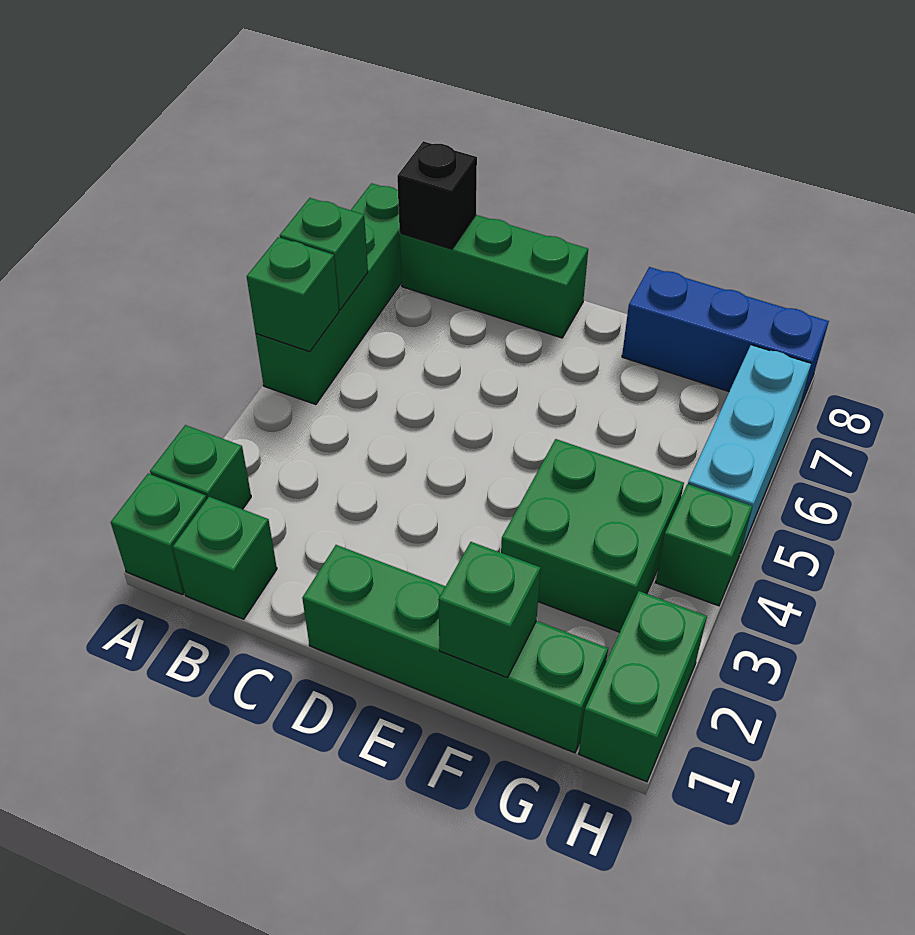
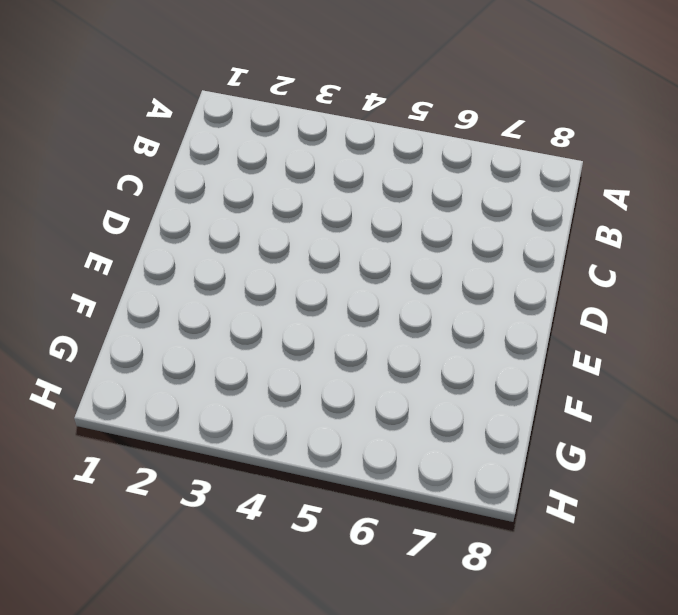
none -> green 1x1 brick [111,474,207,595]
none -> green 1x1 brick [150,425,251,509]
none -> green 1x4 brick [256,183,402,405]

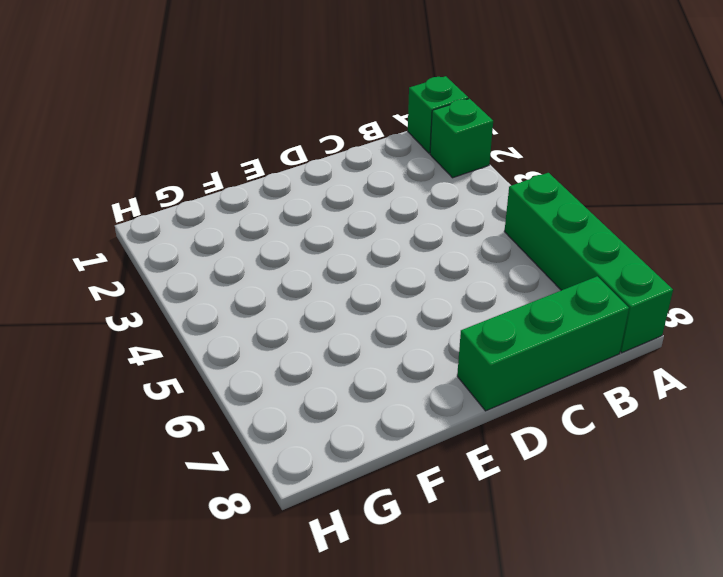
none -> green 1x1 brick [173,497,277,619]
none -> green 1x4 brick [302,545,608,753]
none -> green 2x2 brick [501,439,684,632]

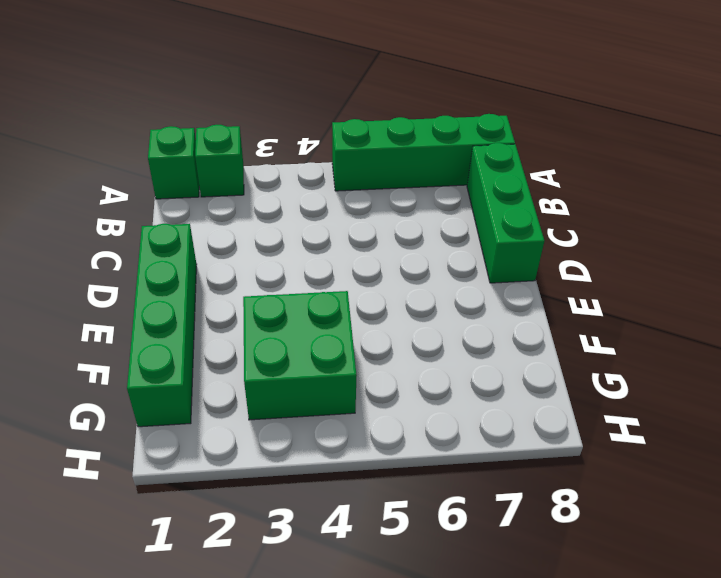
none -> green 1x1 brick [173,497,277,619]
none -> blue 1x3 brick [622,267,829,411]
none -> green 1x2 brick [579,591,707,782]

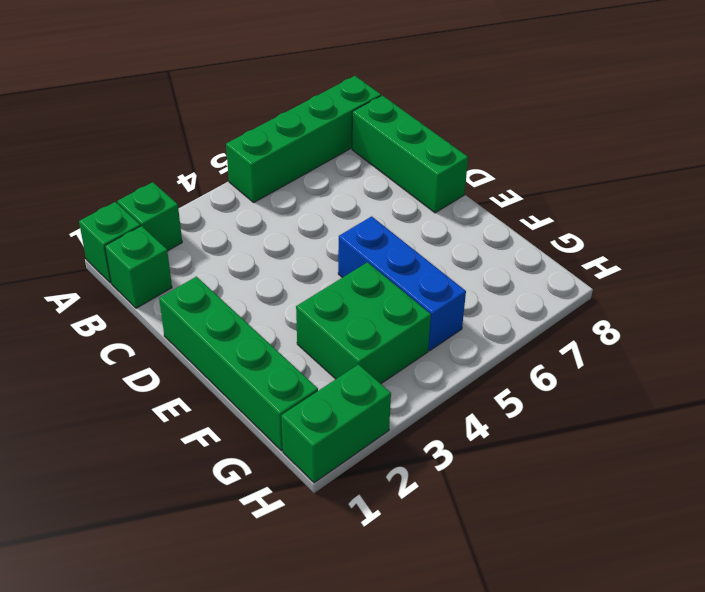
blue 1x3 brick [338,216,466,351] -> blue 1x3 brick moved to [622,267,829,411]
none -> green 1x1 brick [656,484,752,606]
none -> cyan 1x3 brick [688,345,811,551]
none -> green 1x1 brick [247,237,339,352]

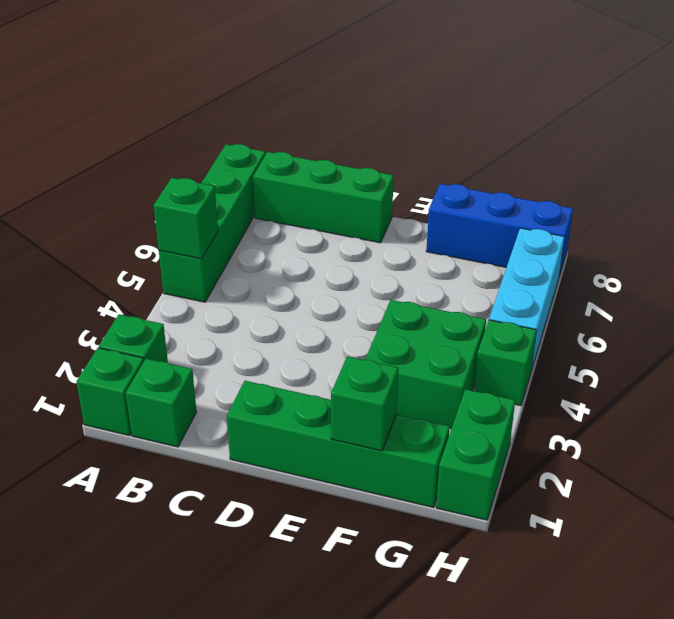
none -> green 1x1 brick [280,198,368,310]
none -> black 1x1 brick [397,141,477,249]

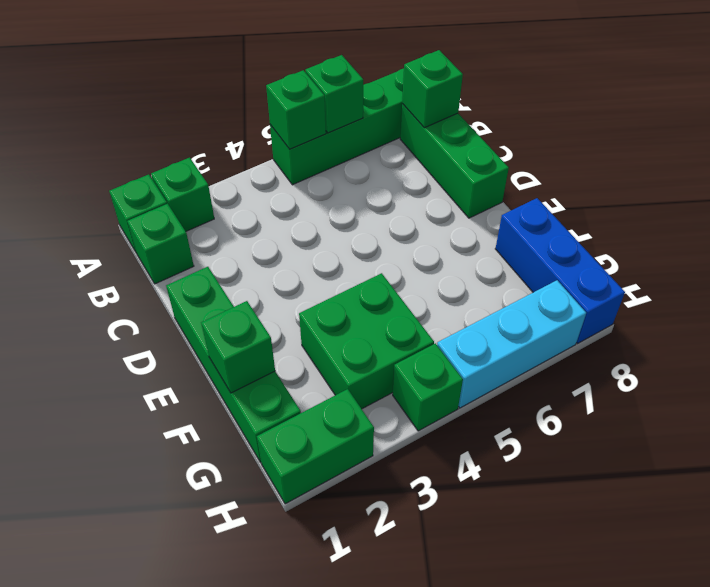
green 1x1 brick [402,50,463,128] -> black 1x1 brick [397,141,477,249]

